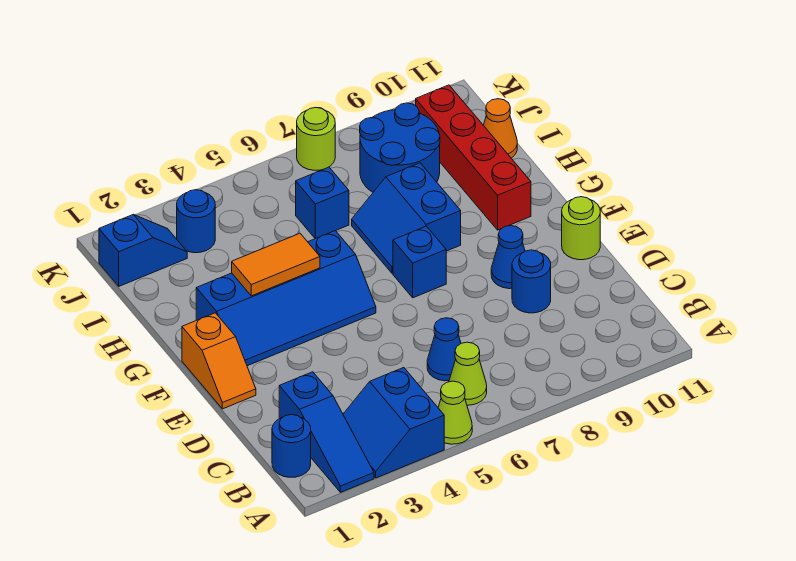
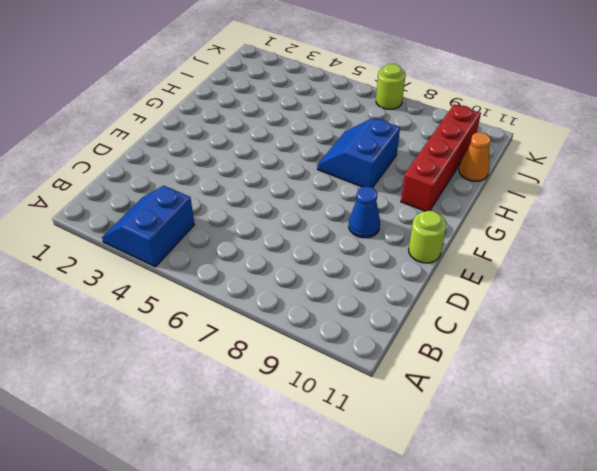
none -> blue 1x3 slope [279,372,374,492]
none -> lime 1x1 cone [438,381,472,444]
none -> blue 1x1 round brick [272,415,311,477]

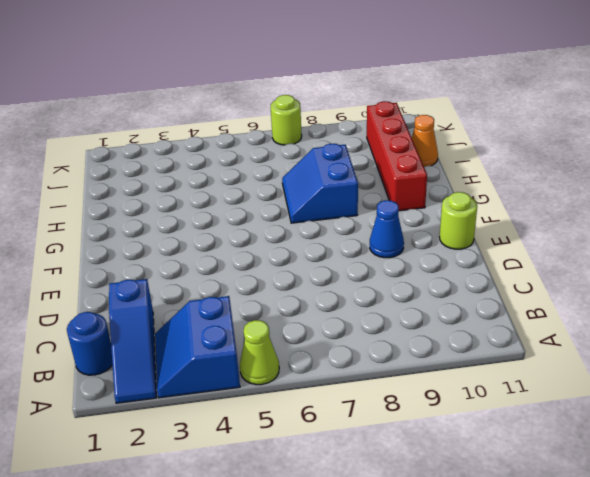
none -> lime 1x1 cone [449,342,487,405]
none -> blue 1x1 cone [427,318,461,381]
none -> blue 1x1 round brick [512,250,551,313]

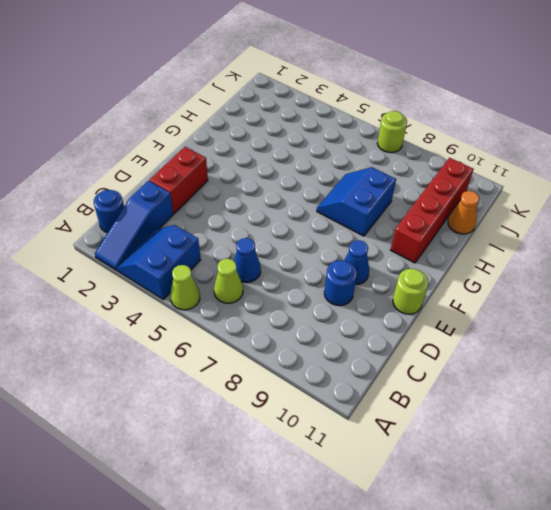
red 1x2 brick [150,147,208,214] -> none
none -> orange 1x2 slope [182,313,256,409]
none -> blue 2x4 slope [196,231,376,366]
none -> blue 1x1 brick [393,226,446,298]

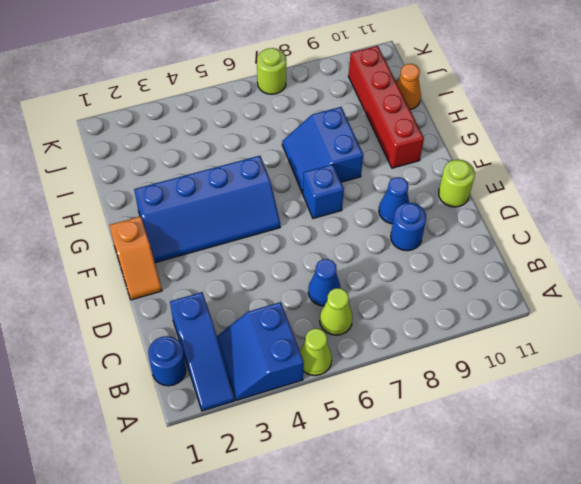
none -> blue 1x1 brick [296,167,349,239]
none -> blue 2x2 round brick [360,103,440,192]
none -> blue 1x2 slope [99,215,187,286]

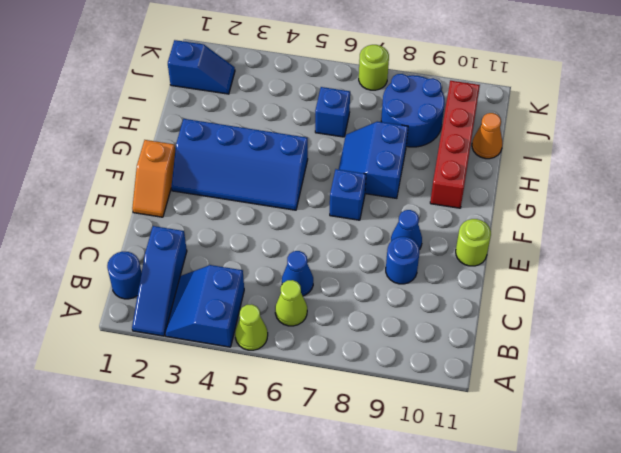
none -> blue 1x1 round brick [177,190,215,253]
none -> orange 1x2 tile [232,233,320,296]

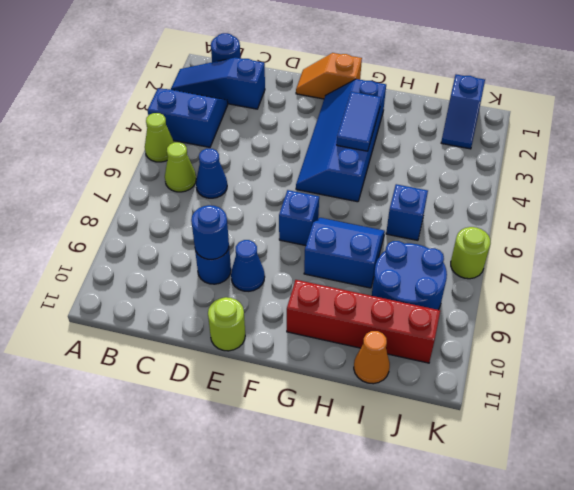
blue 1x1 round brick [191,205,229,260] -> blue 1x1 round brick moved to [177,190,215,253]
blue 1x2 tile [337,92,381,151] -> orange 1x2 tile [232,233,320,296]

